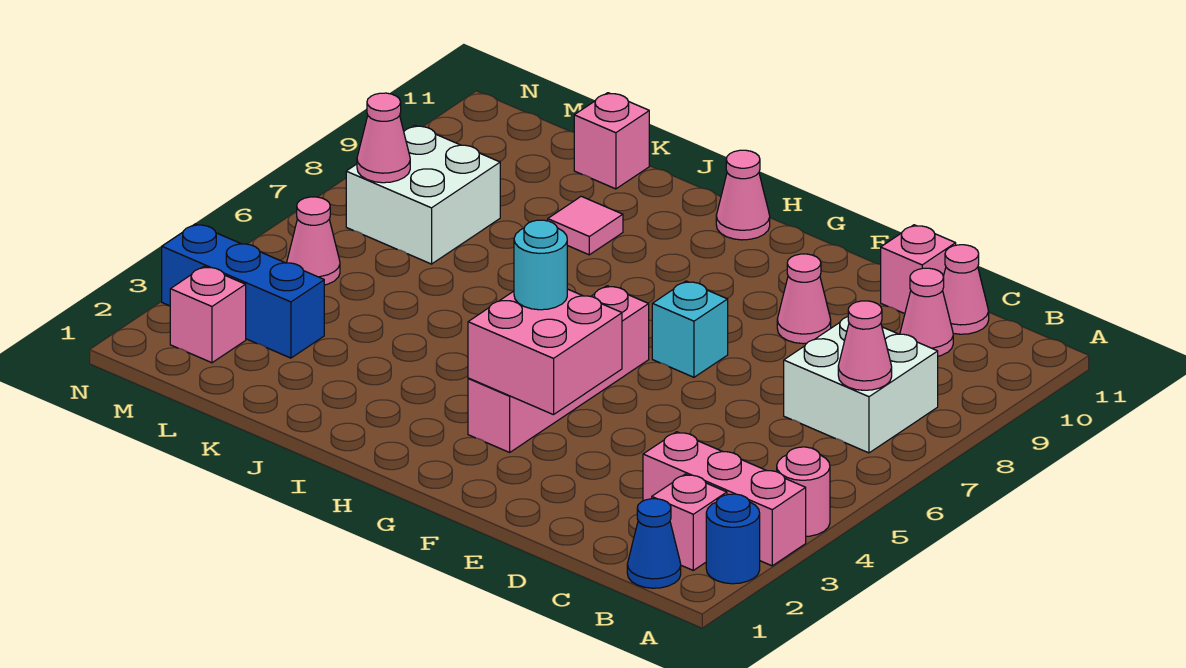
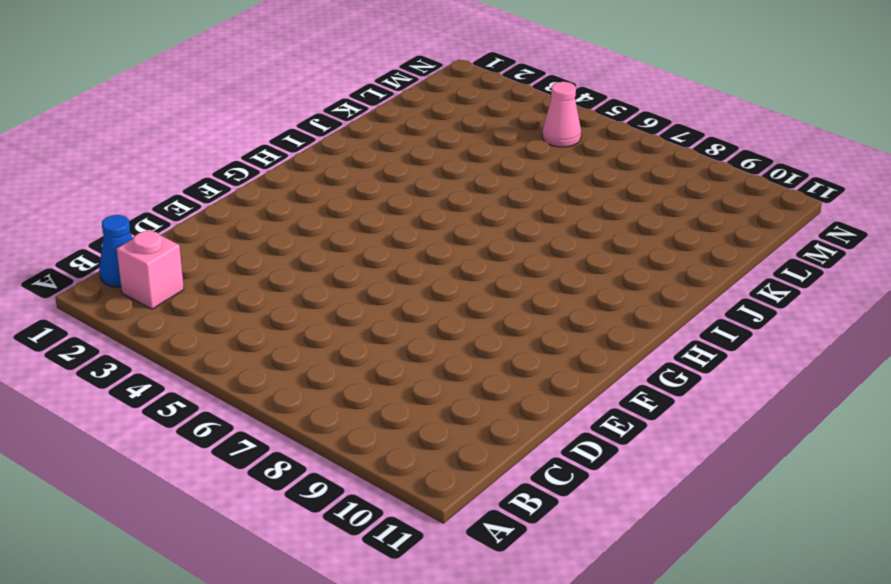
none -> blue 1x1 round brick [706,494,760,584]
none -> pink 1x3 brick [643,432,806,566]
none -> pink 1x1 round brick [777,447,830,536]

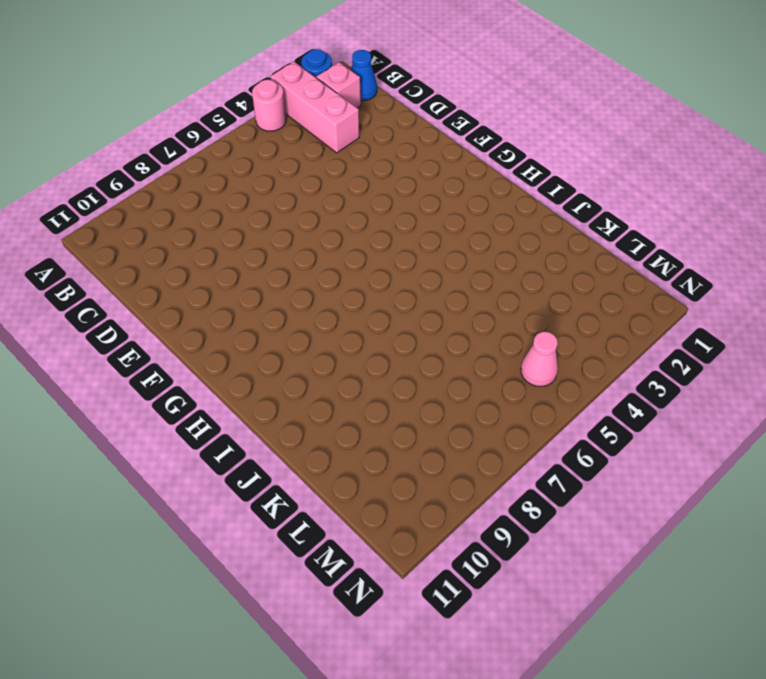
none -> white 2x2 brick [784,317,938,453]
none -> pink 1x1 cone [900,268,953,356]
none -> pink 1x1 cone [943,245,989,334]

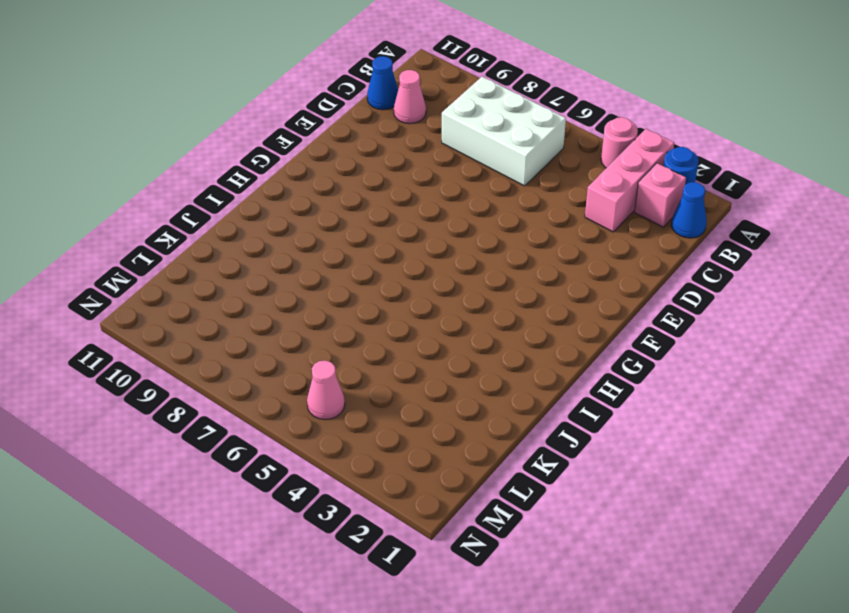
white 2x3 brick [442,77,566,186] -> white 2x2 brick [784,317,938,453]
blue 1x1 cone [367,56,398,110] -> pink 1x1 cone [943,245,989,334]
none -> pink 1x1 brick [881,225,956,314]
none -> pink 1x1 cone [777,254,831,344]
none -> cyan 1x1 brick [652,281,728,377]

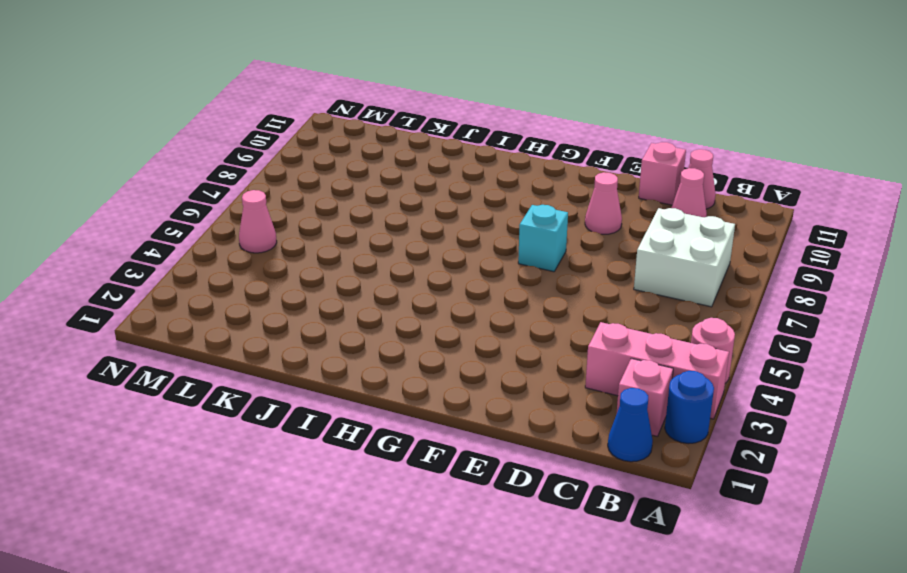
none -> pink 1x4 brick [468,286,649,452]
none -> pink 1x1 cone [716,150,770,240]
none -> pink 1x1 tile [548,196,623,255]

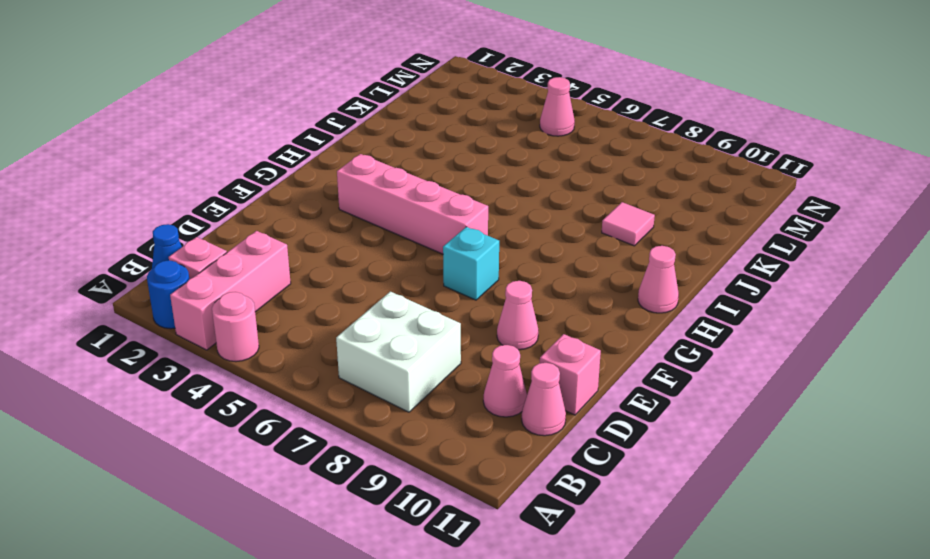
none -> pink 1x1 brick [574,93,649,189]
none -> blue 1x3 brick [162,224,324,358]
none -> white 2x2 brick [346,125,500,264]

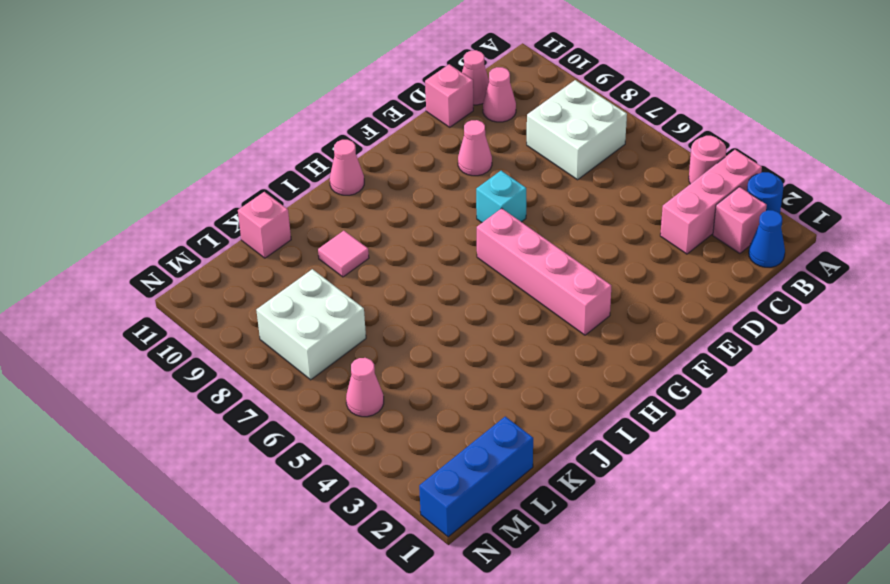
blue 1x3 brick [419,416,533,537] -> blue 1x3 brick moved to [162,224,324,358]
none -> pink 1x1 brick [170,267,246,363]
none -> pink 1x1 cone [838,301,892,390]
none -> pink 2x2 brick [468,289,622,415]

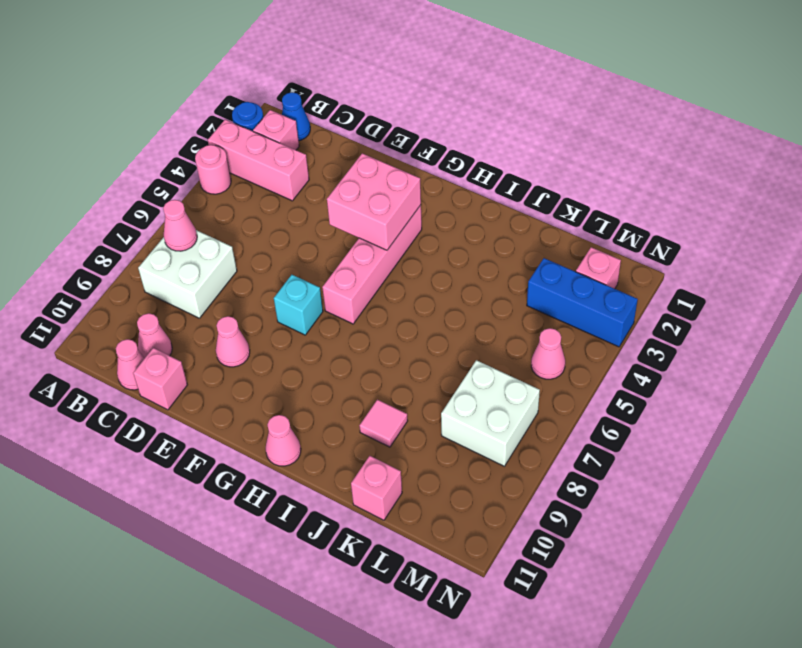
none -> pink 1x1 cone [357,93,410,183]
none -> cyan 1x1 round brick [514,220,567,310]

